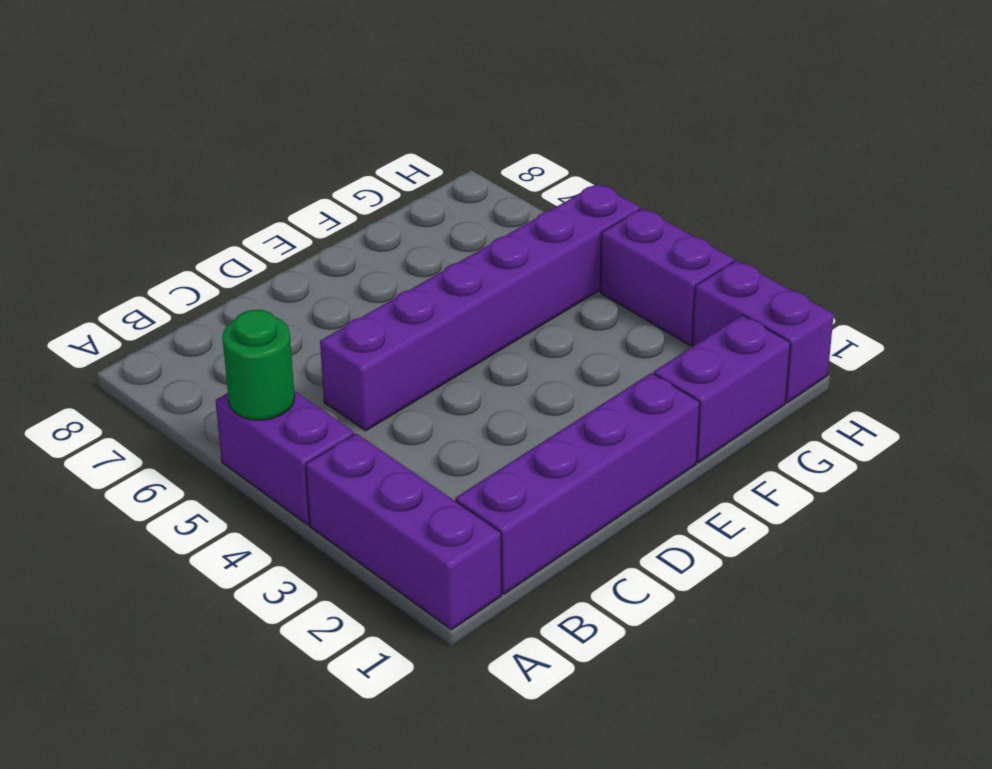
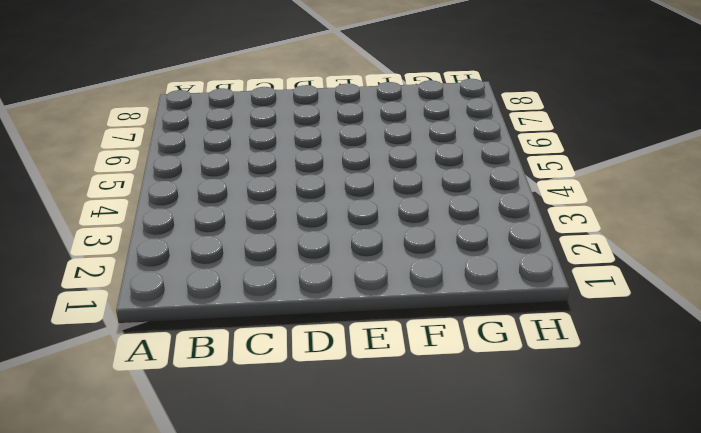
none -> purple 1x3 brick [306,433,501,630]
none -> purple 1x2 brick [215,391,354,525]

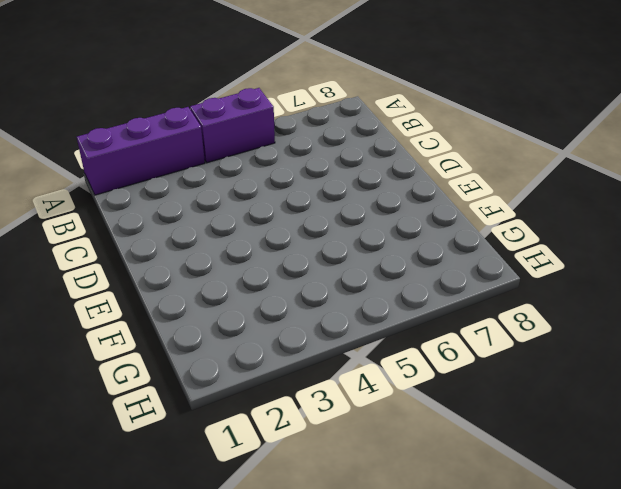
none -> purple 1x4 brick [455,373,700,594]
none -> purple 1x6 brick [320,183,640,431]

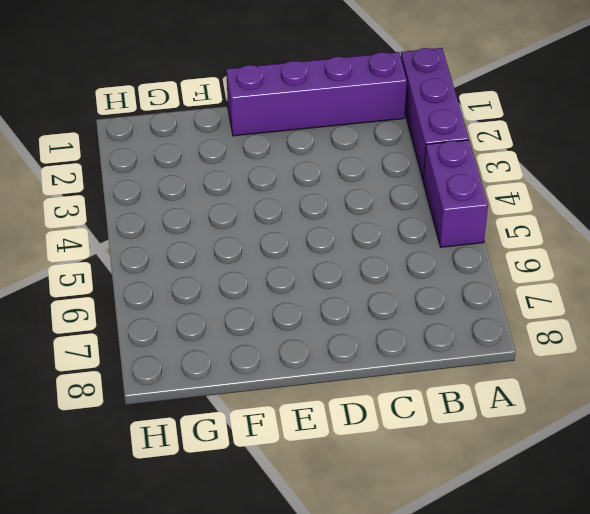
none -> purple 1x6 brick [320,183,640,431]
none -> purple 1x2 brick [654,315,790,463]

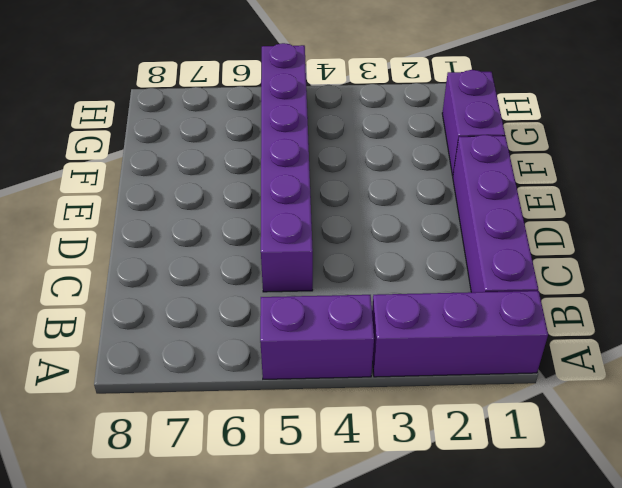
none -> purple 1x2 brick [692,260,834,403]
none -> purple 1x2 brick [600,208,734,345]

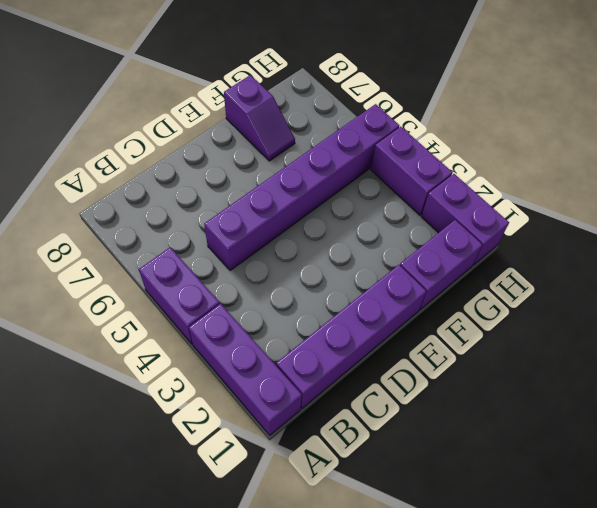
purple 1x2 slope [224,75,295,161] -> none
none -> green 1x1 round brick [222,310,295,420]

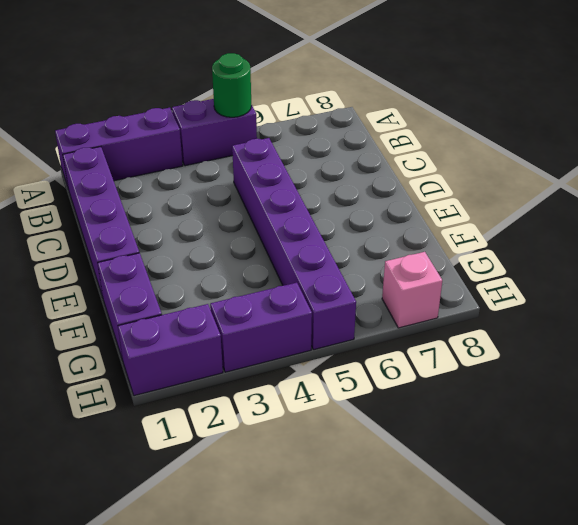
pink 1x1 brick [382,252,442,328] -> none

